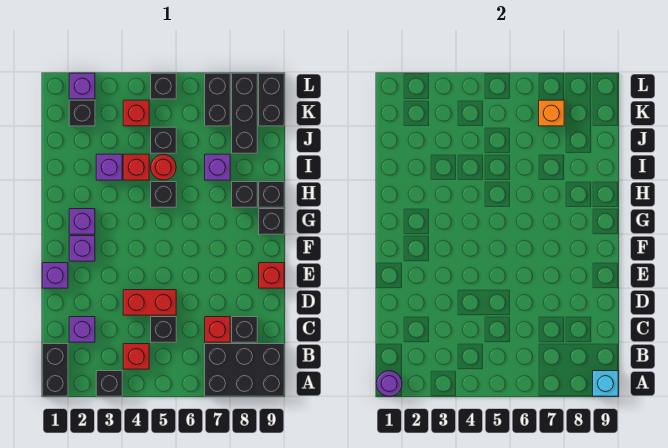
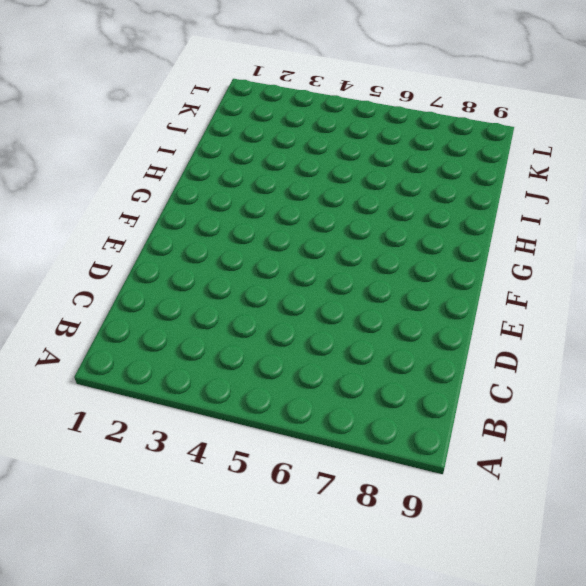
none -> black 1x2 brick [42,344,68,396]
none -> black 1x1 brick [96,371,122,396]
none -> black 2x3 brick [205,344,284,396]
none -> red 1x1 brick [123,344,149,369]

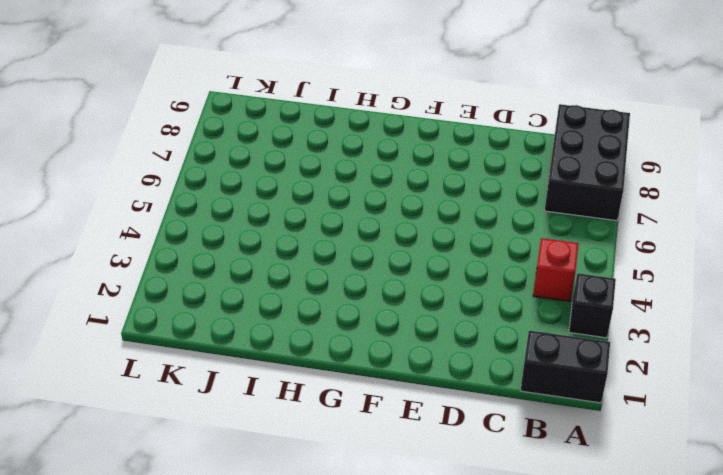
none -> purple 1x1 brick [69,317,95,342]
none -> black 1x1 brick [151,317,176,342]
none -> red 1x1 brick [205,317,230,342]
none -> black 1x1 brick [232,317,257,342]

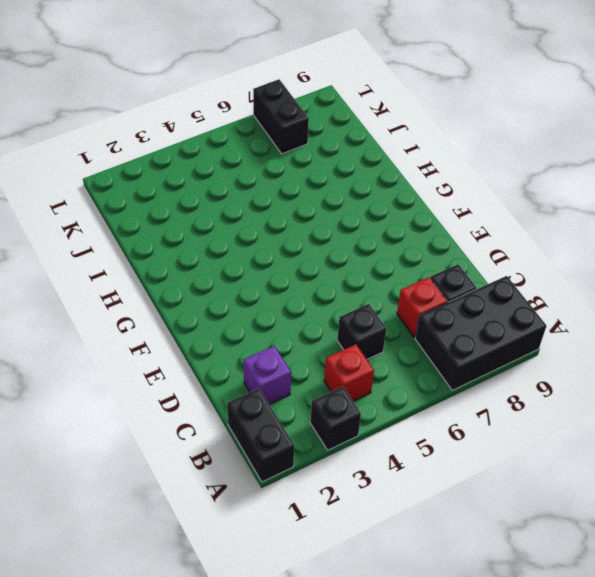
none -> red 1x2 brick [123,290,176,315]
none -> purple 1x1 brick [42,263,68,288]
none -> red 1x1 brick [259,263,284,288]
none -> purple 1x1 brick [69,236,95,261]

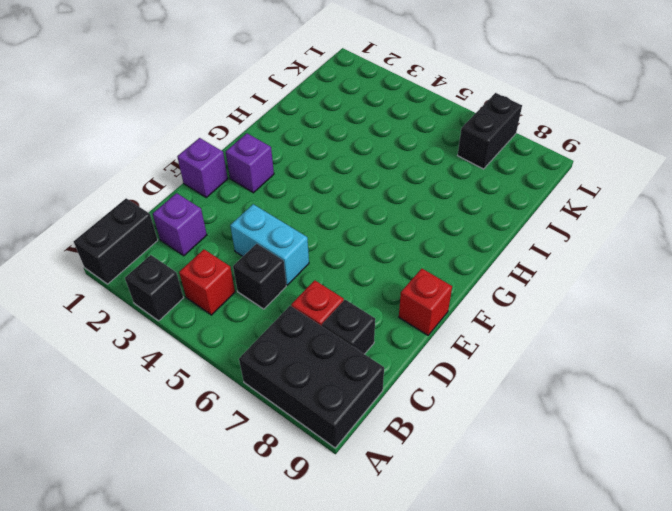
cyan 1x2 brick [230,204,309,285] -> red 1x2 brick [123,290,176,315]
none -> purple 1x1 brick [69,209,95,234]
none -> black 1x1 brick [259,209,284,234]
none -> black 1x1 brick [151,182,176,207]
none -> black 1x1 brick [232,182,257,207]

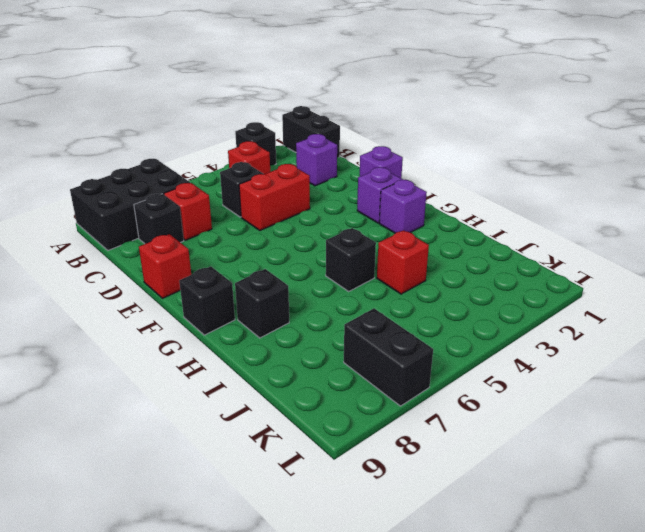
none -> black 1x1 brick [259,182,284,207]
none -> purple 1x1 brick [96,154,122,180]
none -> red 1x1 round brick [151,155,176,180]
none -> purple 1x1 brick [205,154,230,180]

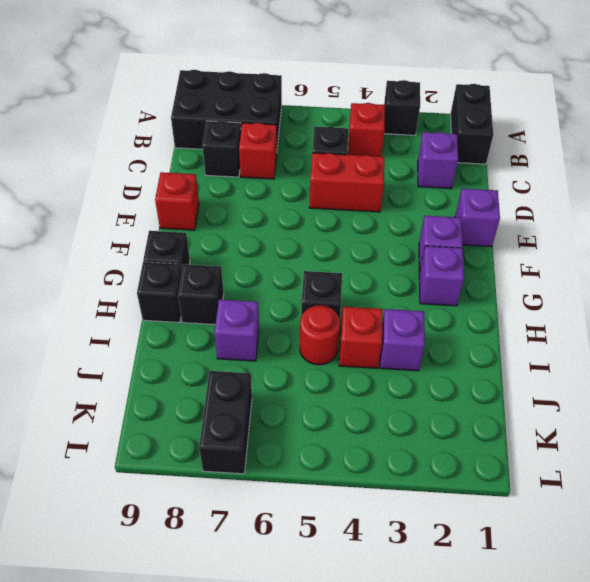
none -> black 1x1 brick [151,127,176,153]
none -> black 1x3 brick [232,73,257,153]
none -> black 1x1 brick [69,100,95,126]
none -> red 1x1 brick [123,100,149,126]

